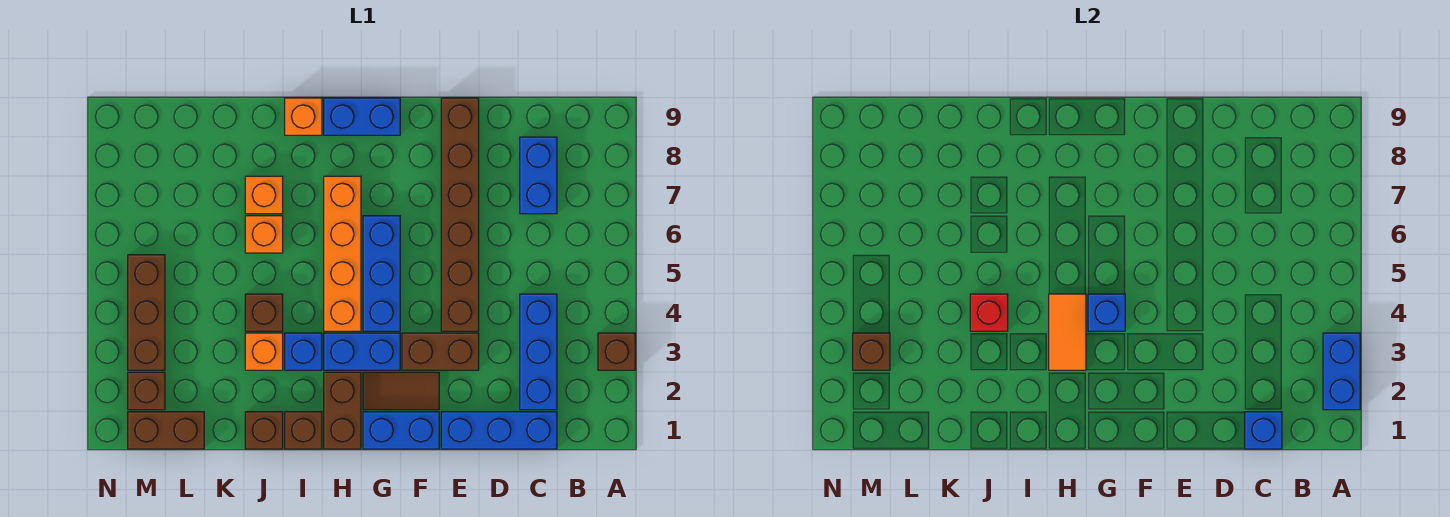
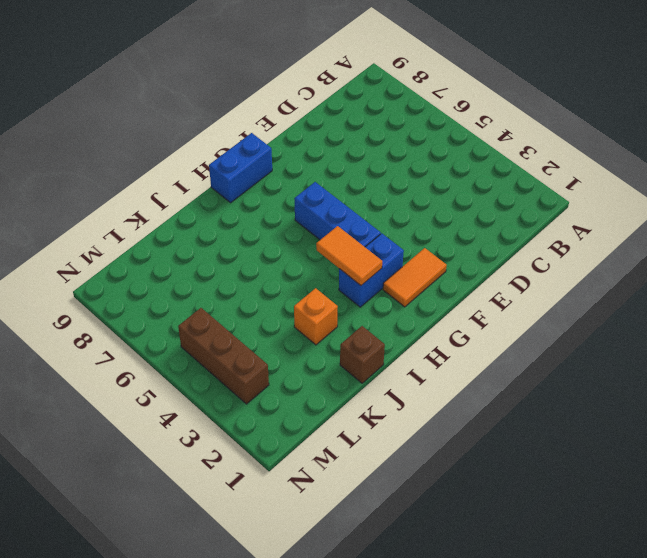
orange 1x2 tile [383,248,447,307] -> brown 1x2 tile [363,372,439,410]
none -> brown 1x1 brick [598,333,635,370]
none -> blue 1x3 brick [441,412,557,449]
none -> blue 1x3 brick [520,294,557,410]
none -> blue 1x2 brick [520,137,557,214]

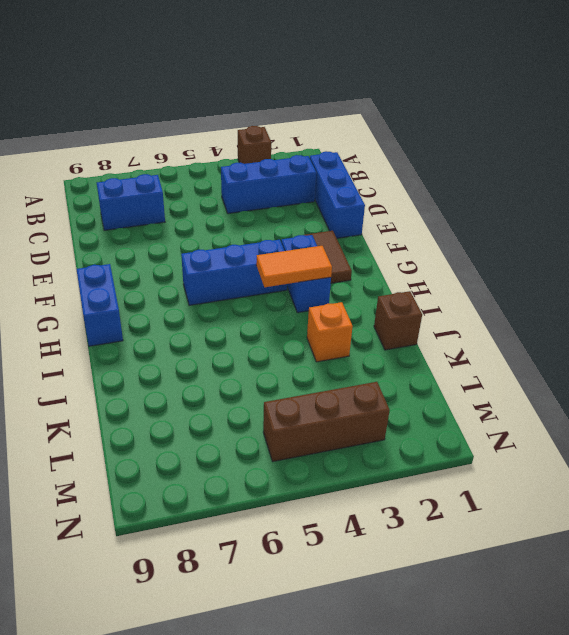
none -> brown 1x2 brick [402,333,479,370]
none -> brown 1x6 brick [441,98,479,331]
none -> blue 1x2 brick [363,412,439,449]
none -> brown 1x2 brick [324,372,361,449]

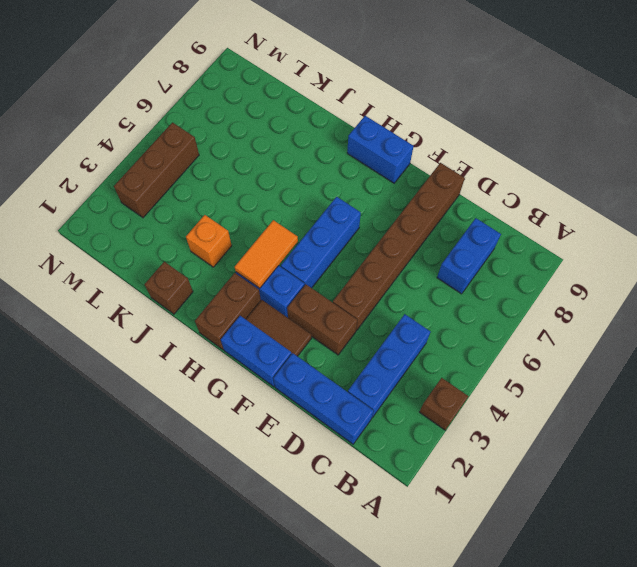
none -> orange 1x4 brick [324,176,361,331]
none -> brown 1x1 brick [285,412,322,449]
none -> blue 1x1 brick [285,333,322,370]
none -> orange 1x1 brick [285,98,322,135]

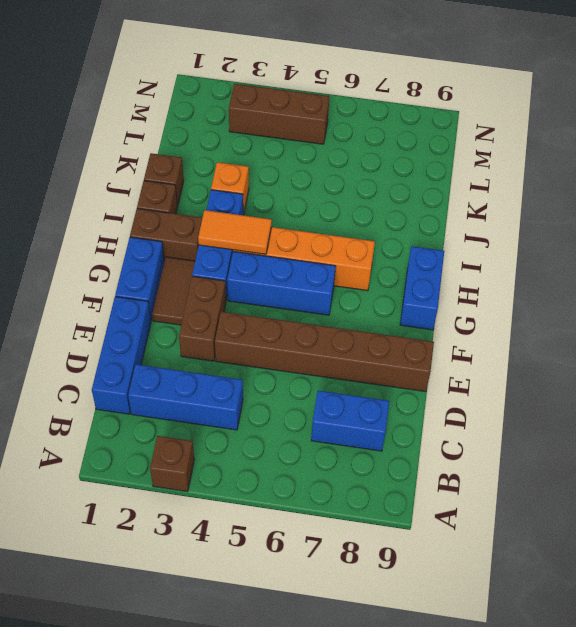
none -> orange 1x1 brick [285,98,322,135]
none -> brown 1x1 brick [245,294,283,331]
none -> orange 1x1 brick [245,216,283,253]
none -> orange 1x1 brick [245,176,283,214]

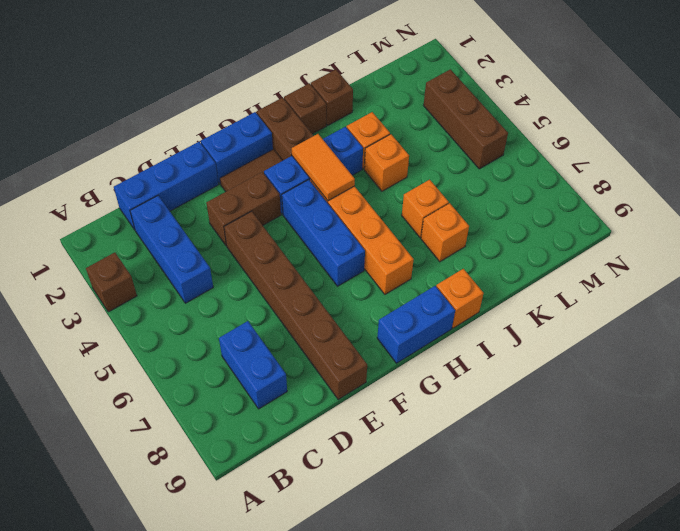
orange 1x1 brick [364,134,409,191] -> brown 1x1 brick [245,294,283,331]
none -> brown 1x2 brick [128,412,204,449]
none -> brown 1x1 brick [128,372,165,410]
none -> blue 1x2 brick [1323,333,1360,410]
none -> blue 1x1 brick [1245,412,1282,449]

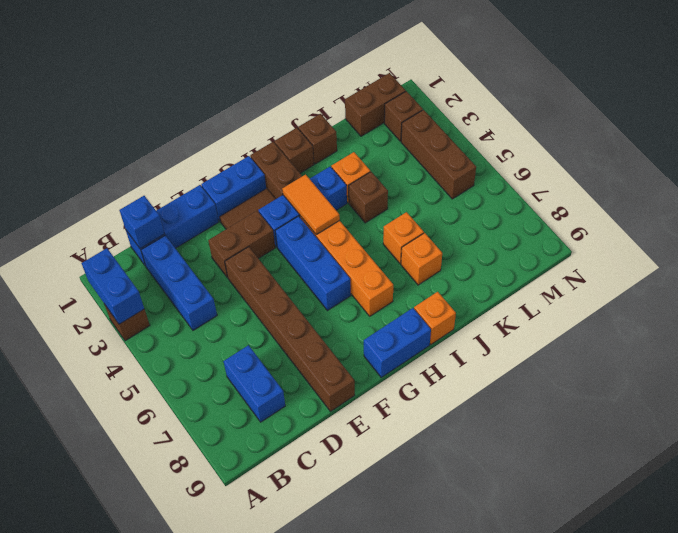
none -> blue 1x1 brick [1088,294,1125,331]
none -> red 1x1 brick [970,294,1008,331]
none -> brown 1x1 brick [853,333,890,370]

